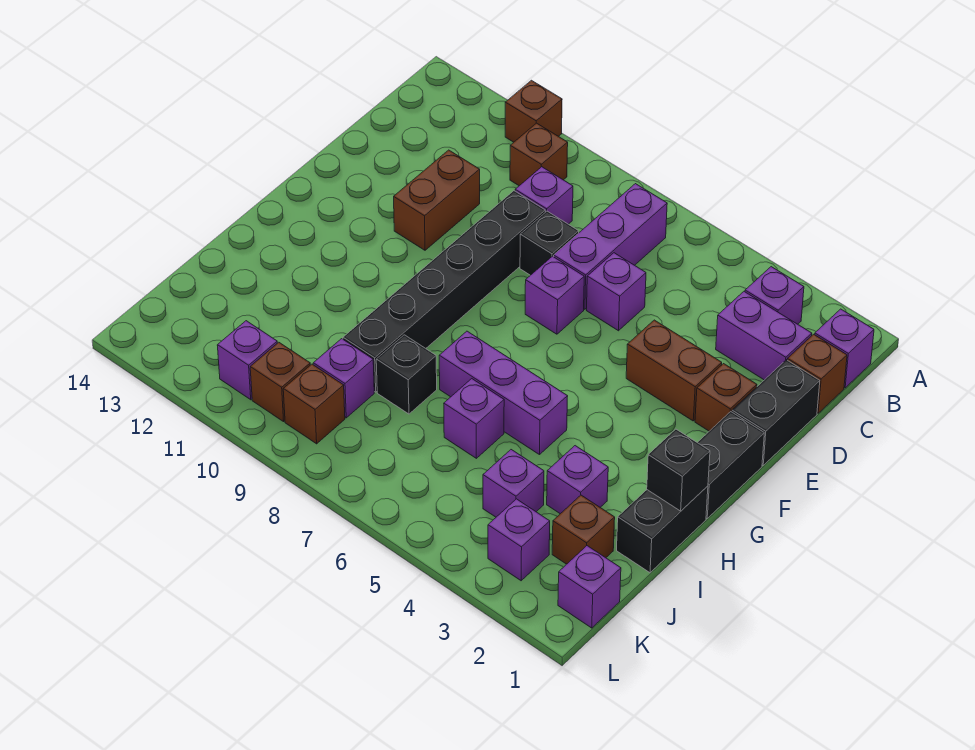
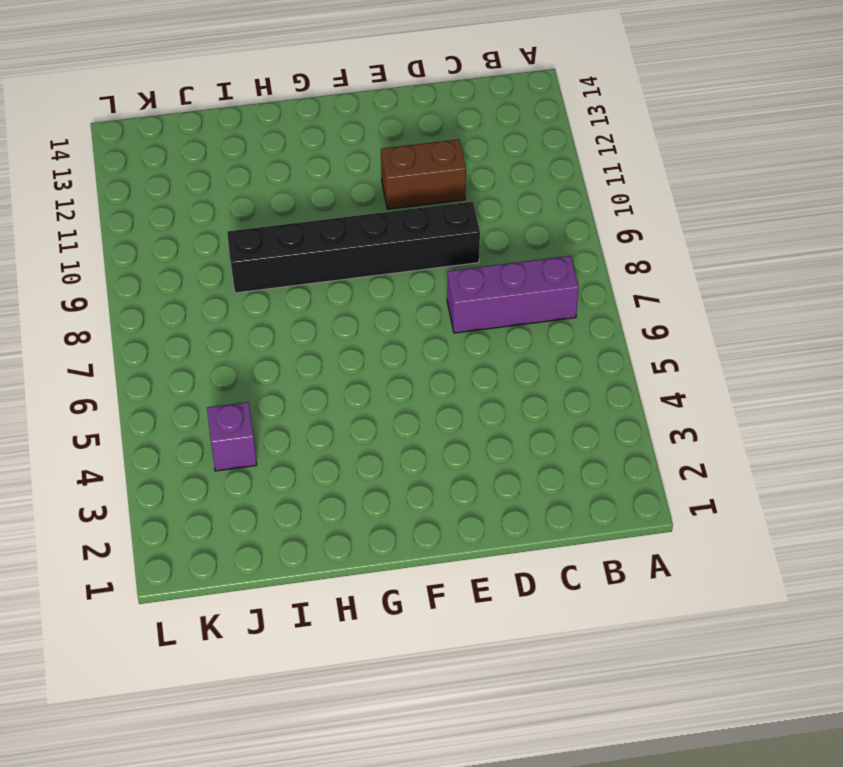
none -> brown 1x1 brick [505,80,562,142]
none -> purple 1x1 brick [815,309,874,388]
none -> purple 1x1 brick [745,267,804,324]
none -> brown 1x1 brick [510,123,568,186]

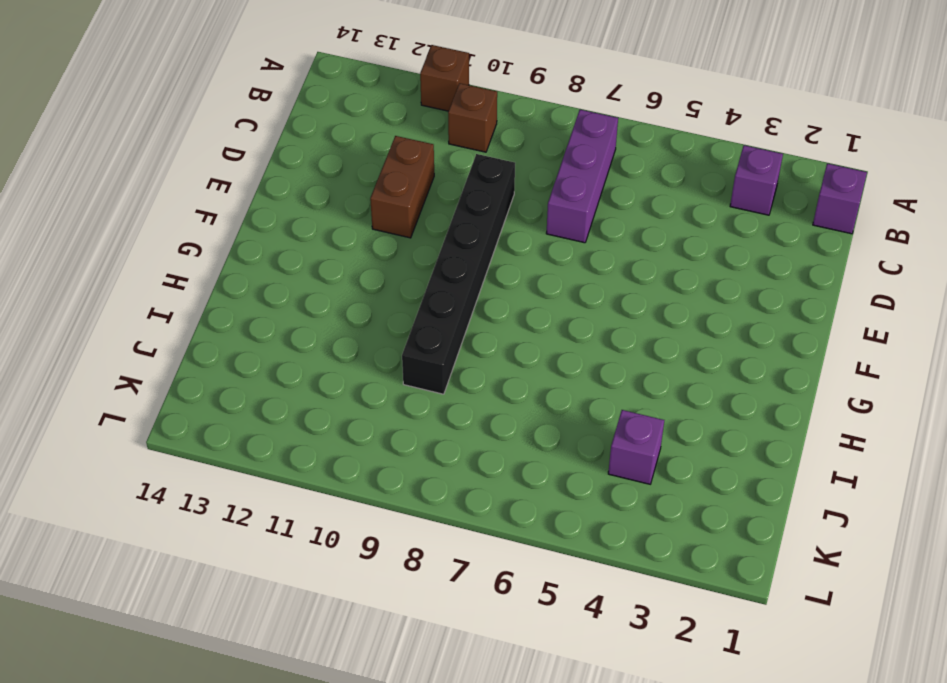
none -> brown 1x1 brick [787,334,847,413]
none -> purple 1x2 brick [716,292,812,380]
none -> purple 1x1 brick [515,167,573,224]
none -> black 1x2 brick [732,360,820,465]

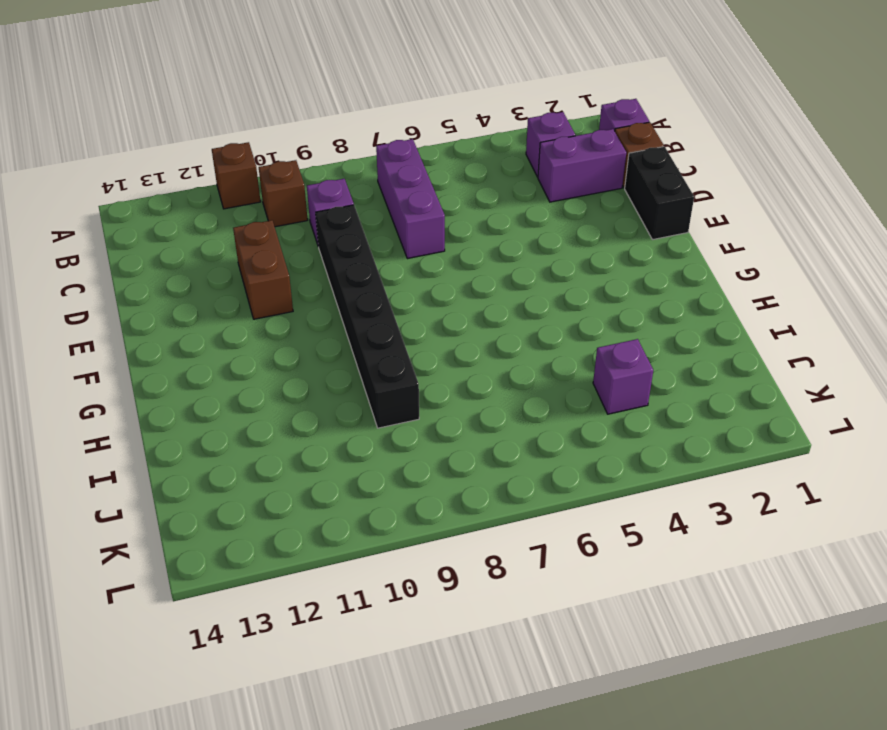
none -> purple 1x1 brick [587,253,646,331]
none -> black 1x1 brick [520,211,579,275]
none -> brown 1x1 brick [695,364,757,431]
none -> brown 1x2 brick [626,320,722,421]

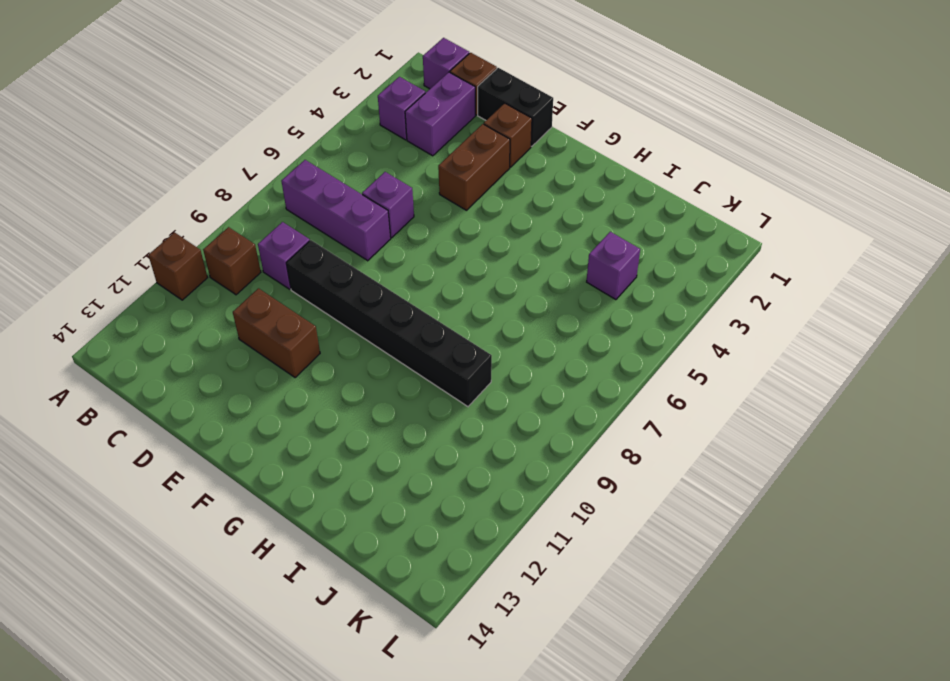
none -> black 1x1 brick [520,211,579,275]
none -> purple 1x1 brick [525,256,584,334]
none -> black 1x2 brick [697,412,764,518]
none -> black 1x2 brick [617,486,708,573]

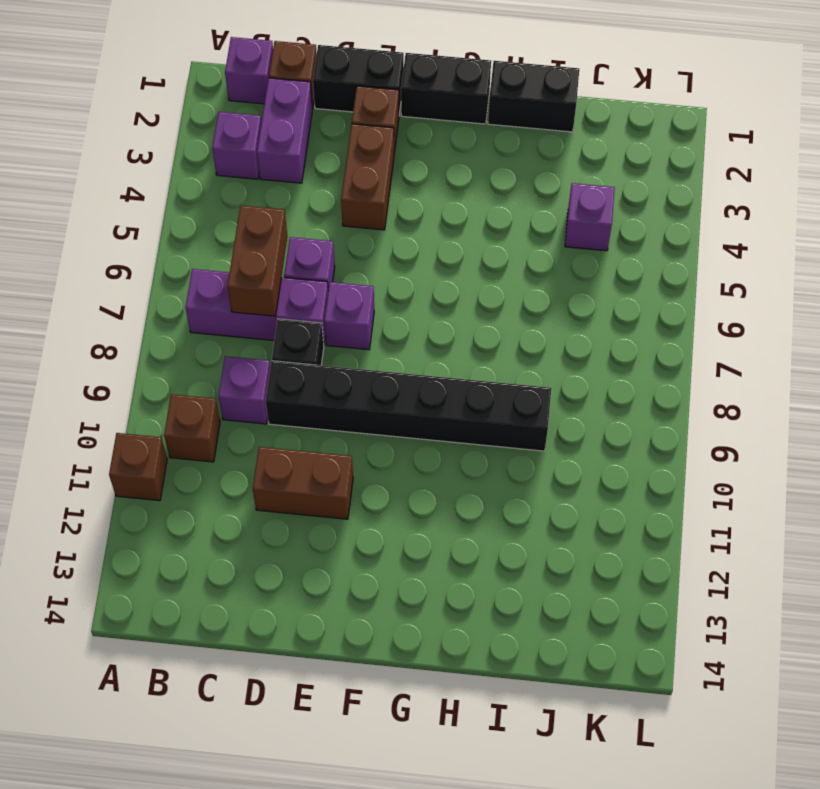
brown 1x2 brick [228,206,287,316] -> none
none -> purple 1x3 brick [439,331,568,455]
none -> purple 1x1 brick [547,446,608,514]
none -> purple 1x1 brick [444,379,504,458]
none -> black 1x1 brick [376,335,437,414]

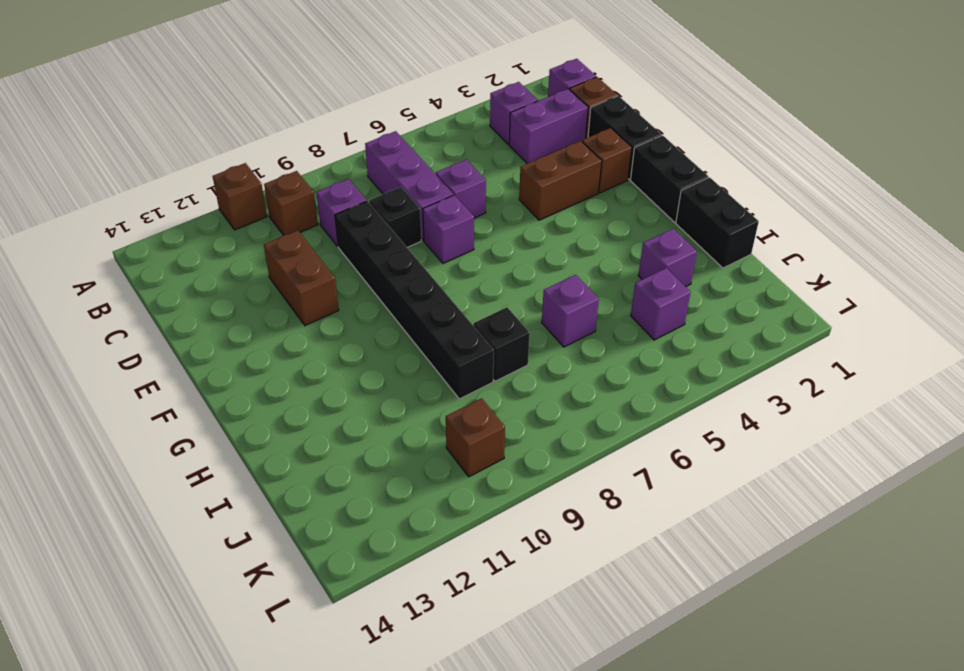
none -> purple 1x3 brick [439,331,568,455]
none -> brown 1x1 brick [552,495,615,564]
none -> purple 1x1 brick [313,339,374,418]
none -> purple 1x1 brick [558,546,621,628]

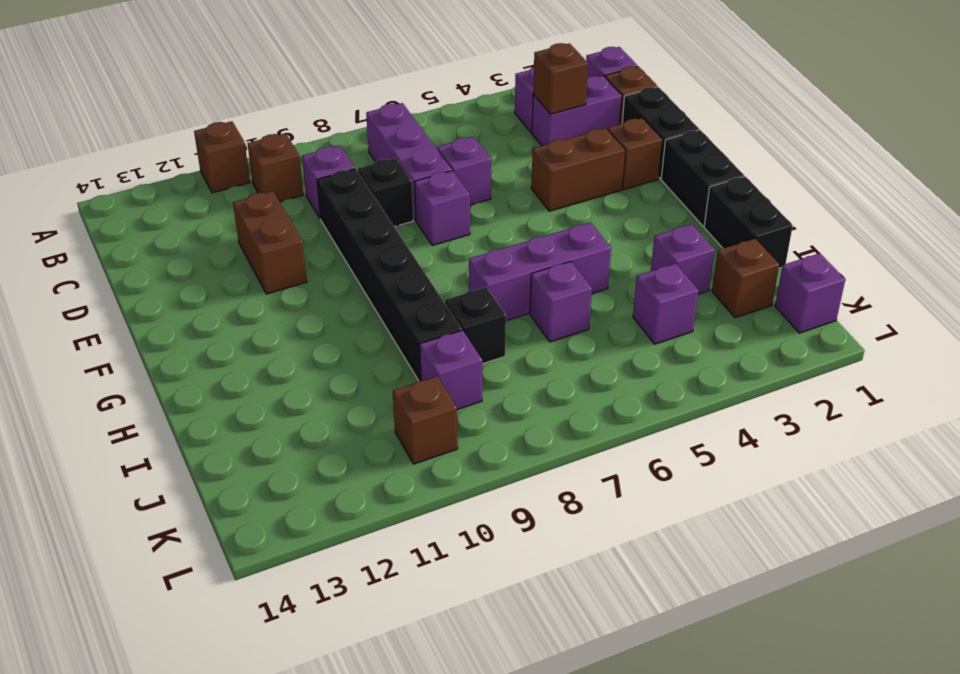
brown 1x1 brick [533,43,588,114] -> brown 1x1 brick moved to [283,364,345,444]
none -> purple 1x1 brick [488,499,550,581]
none -> purple 1x1 brick [217,321,277,400]
none -> black 1x1 brick [647,429,710,511]

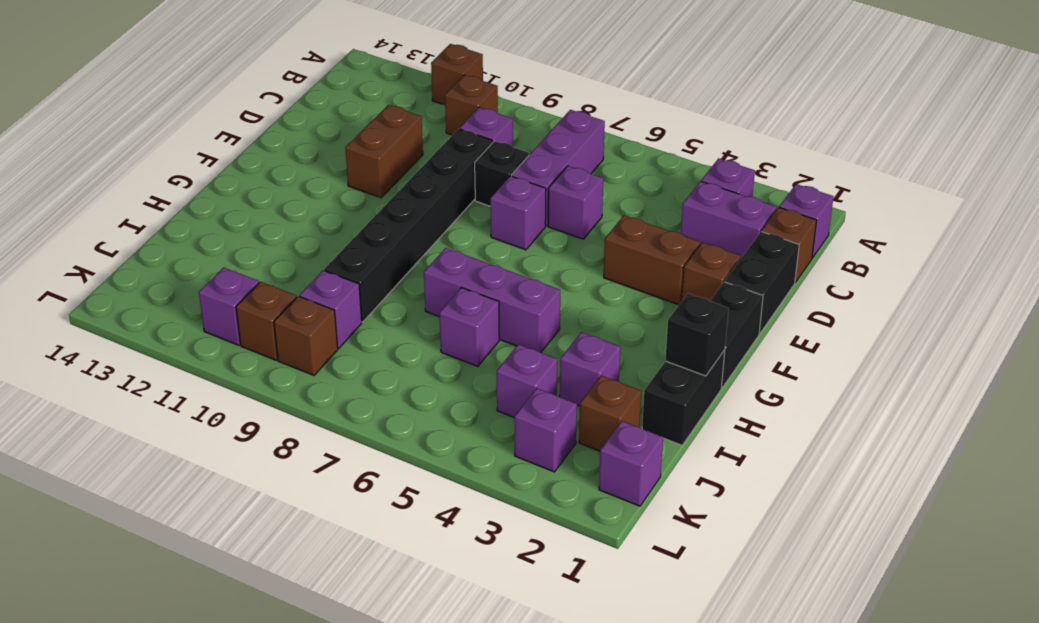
none -> black 1x1 brick [376,335,437,414]

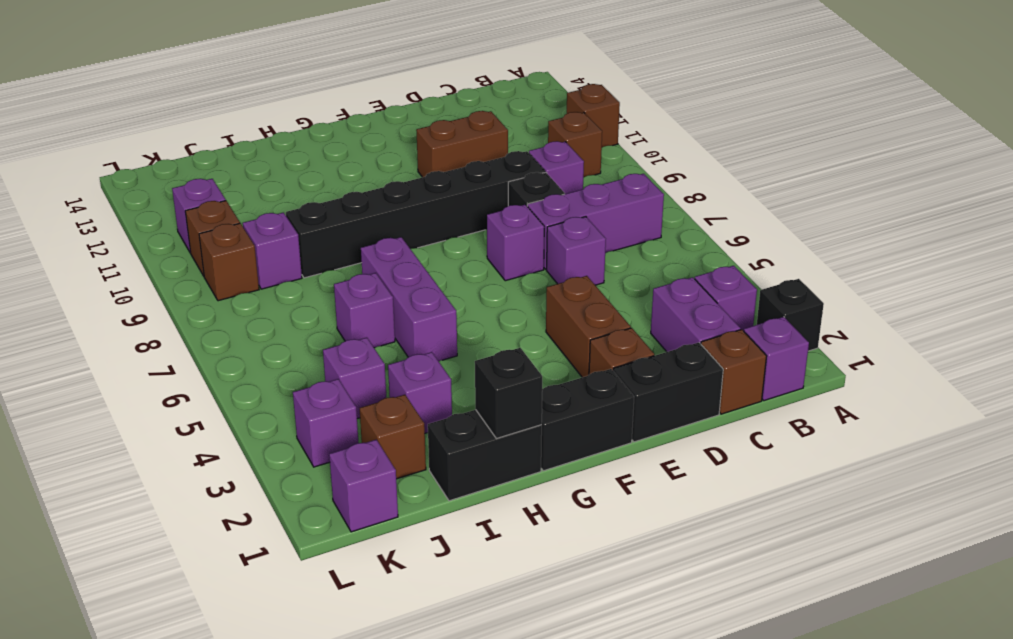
black 1x1 brick [757,279,824,351] -> black 1x1 brick moved to [376,335,437,414]

